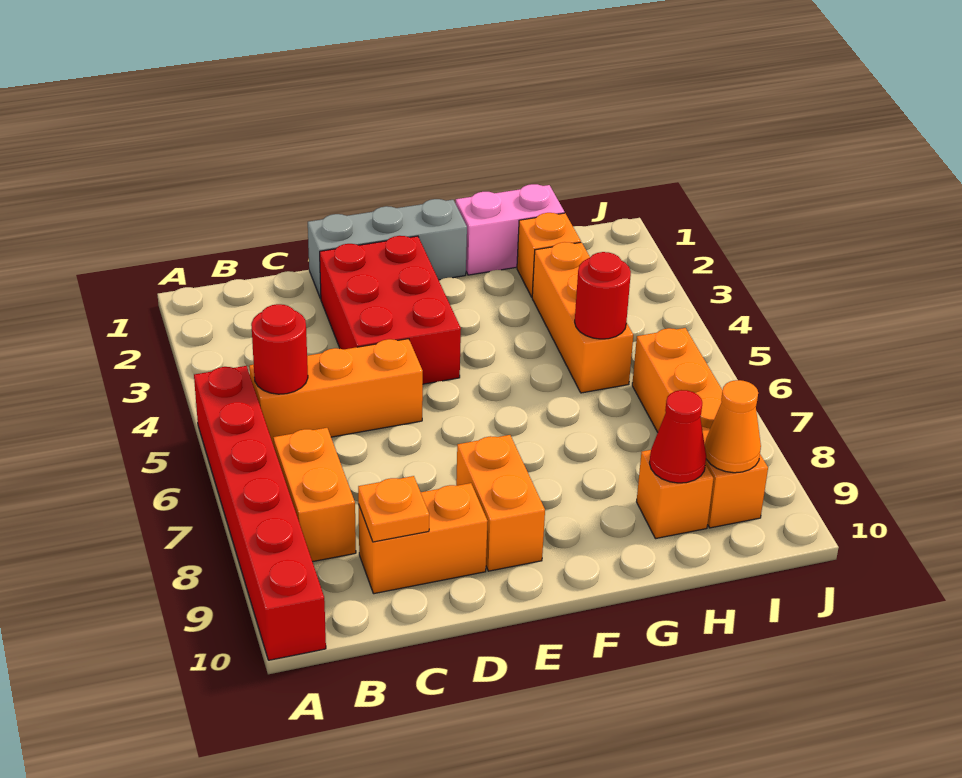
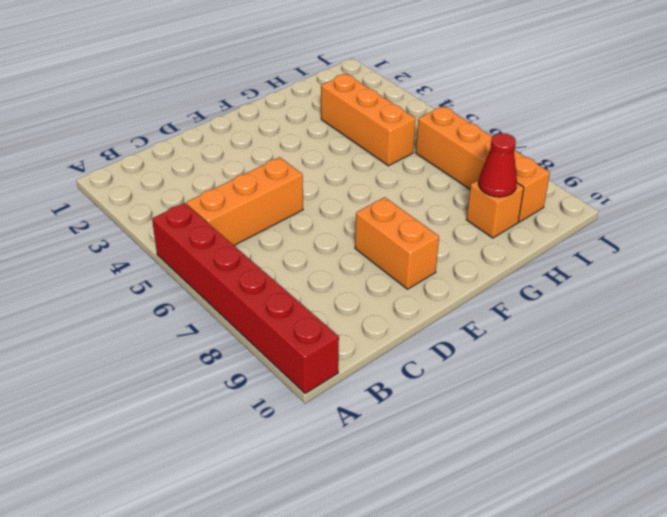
none -> orange 1x2 brick [273,428,356,562]
none -> orange 1x2 brick [358,483,488,594]
none -> grey 1x3 brick [308,199,467,299]

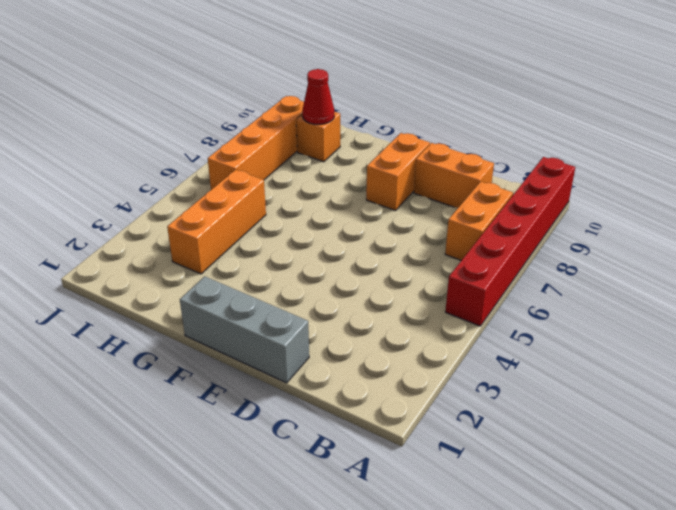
none -> orange 1x3 brick [249,339,423,446]
none -> red 2x3 brick [320,236,461,384]
none -> pink 1x2 brick [456,184,565,275]

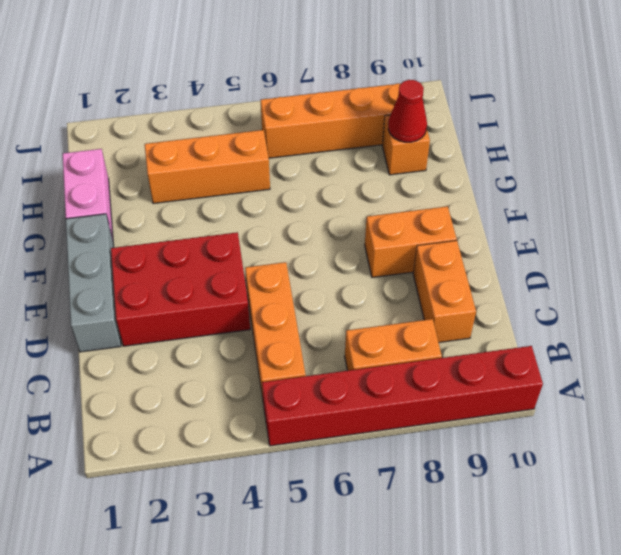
none -> orange 1x1 brick [517,213,581,297]
none -> red 1x1 round brick [251,304,308,394]
none -> orange 1x1 plate [358,476,429,542]

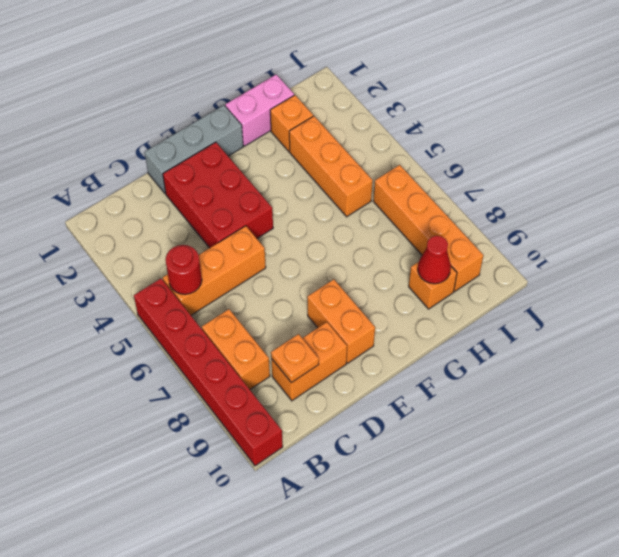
none -> red 1x1 round brick [575,252,631,339]
none -> orange 1x1 cone [705,380,761,473]

